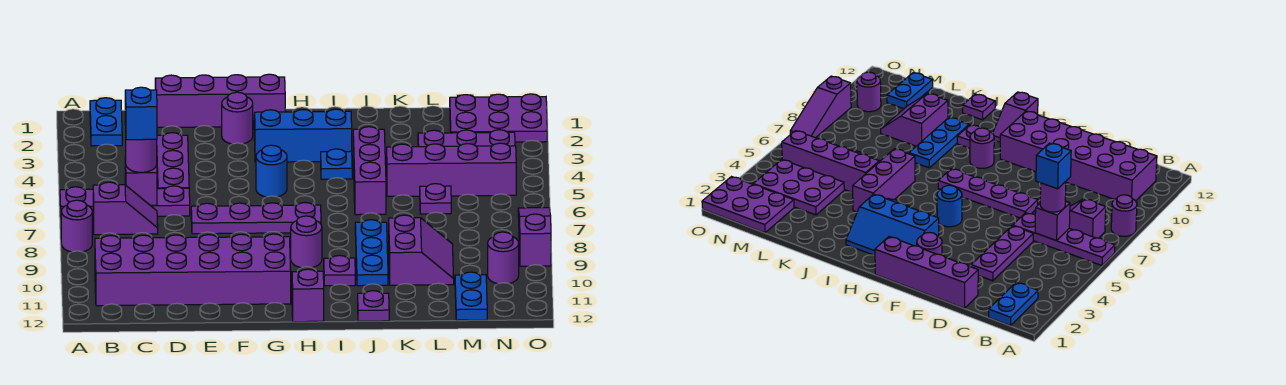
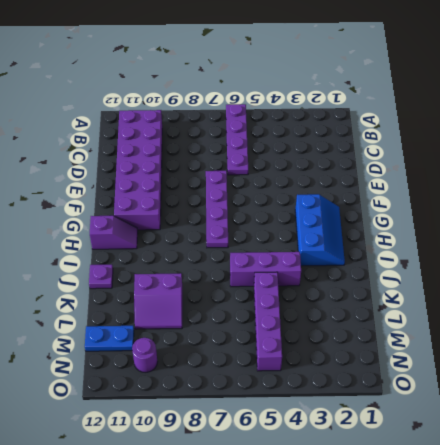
none -> purple 1x1 round brick [61,200,92,252]
none -> blue 1x2 plate [90,98,122,146]
none -> purple 1x2 slope [93,182,158,235]

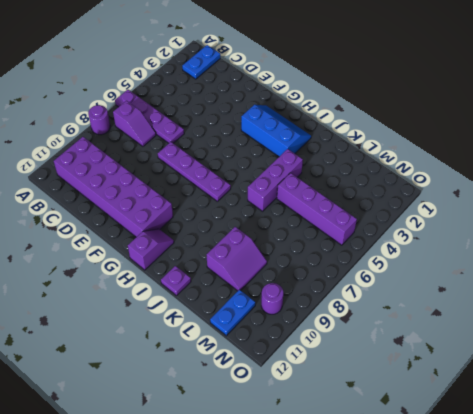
none -> purple 1x4 brick [155,74,285,127]
none -> purple 1x3 plate [157,133,189,189]
none -> purple 1x1 round brick [222,92,253,144]

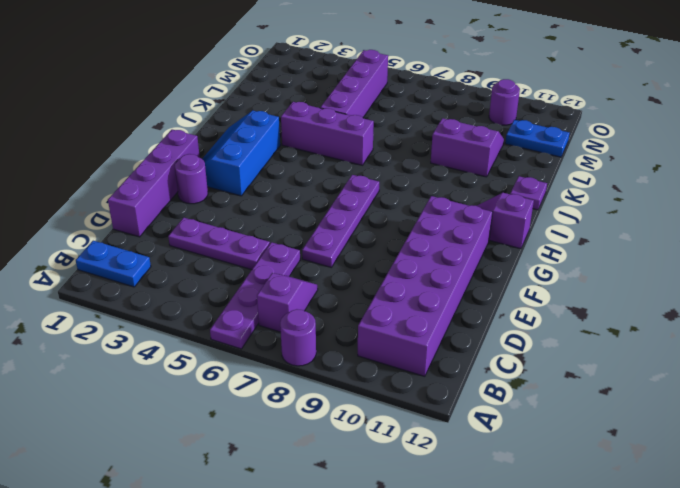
none -> blue 1x1 round brick [256,145,287,197]
none -> purple 1x1 round brick [291,216,322,268]
none -> blue 1x1 plate [321,149,352,179]

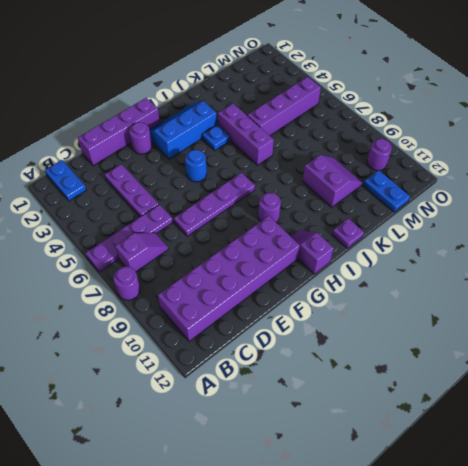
none -> purple 1x1 plate [324,255,355,286]
none -> blue 1x3 plate [355,220,388,286]
none -> purple 2x3 plate [418,130,515,147]

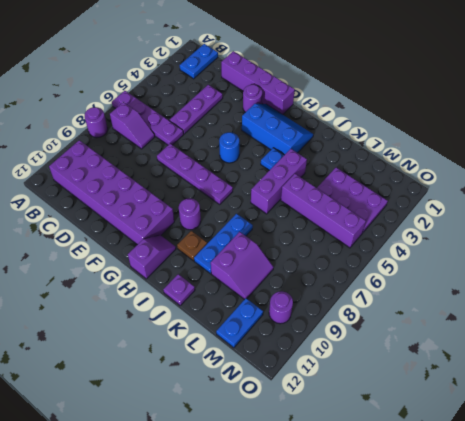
brown 1x1 plate [177,231,207,261] -> purple 1x1 plate [324,255,355,286]
none -> purple 1x1 plate [420,184,451,214]
none -> purple 2x3 plate [450,94,547,142]
none -> purple 1x3 slope [518,208,551,266]

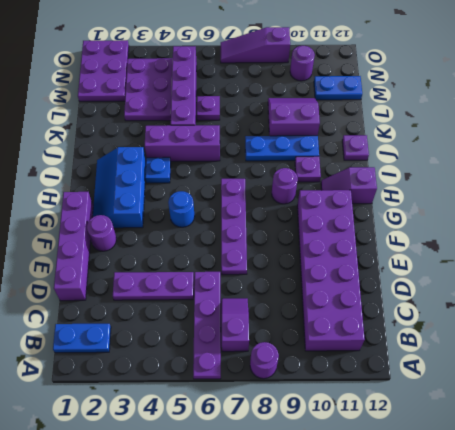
none -> purple 1x1 brick [125,156,157,205]
none -> purple 1x1 round brick [125,139,157,172]
none -> blue 1x1 brick [125,87,157,140]

